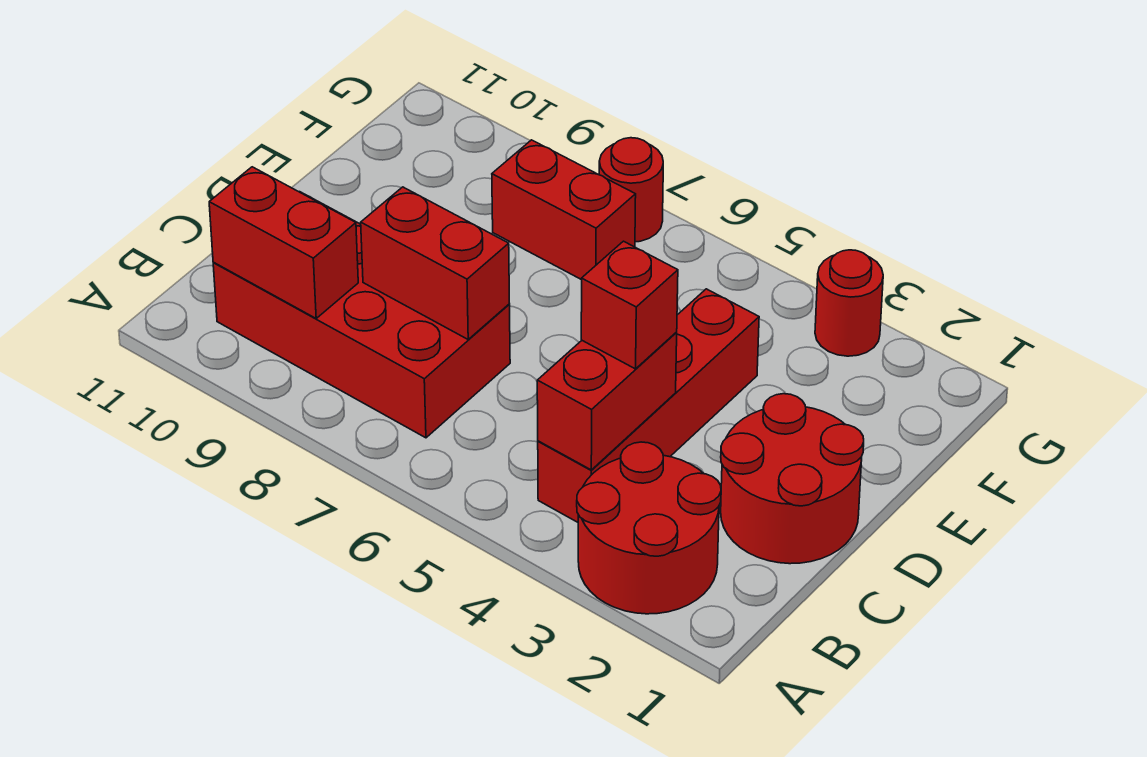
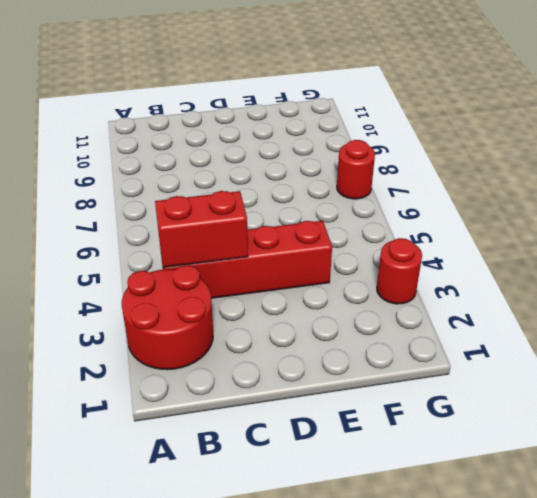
none -> red 2x4 brick [213,192,510,438]
none -> red 2x2 round brick [721,394,864,564]

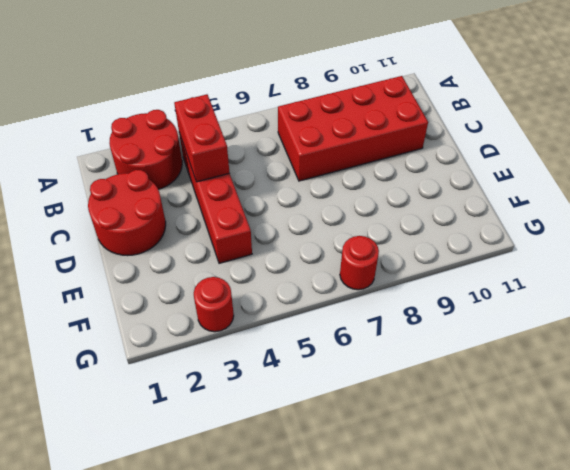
none -> red 1x2 brick [492,140,636,280]
none -> red 1x2 brick [209,167,358,318]

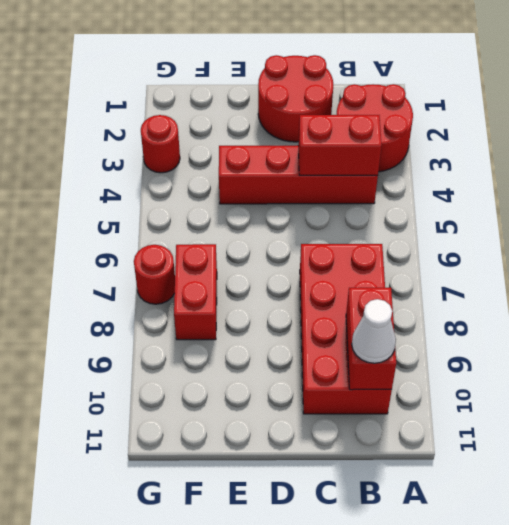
white 1x1 cone [352,299,396,363] -> none
none -> red 1x2 brick [361,187,509,339]
none -> red 1x1 brick [581,241,678,369]

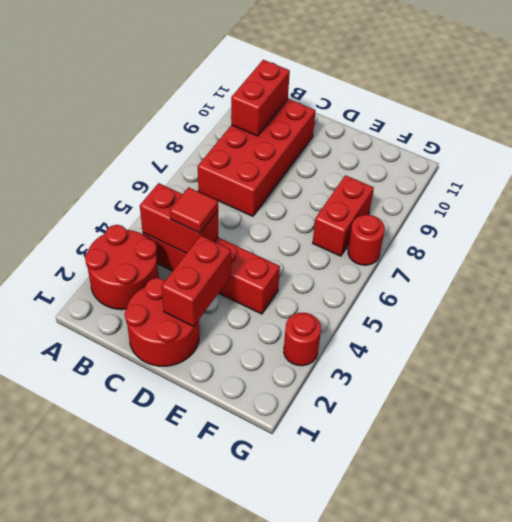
red 1x1 tile [170,187,218,233] -> red 1x1 brick [581,241,678,369]
red 1x2 brick [161,236,231,327] -> red 1x2 brick moved to [361,187,509,339]

